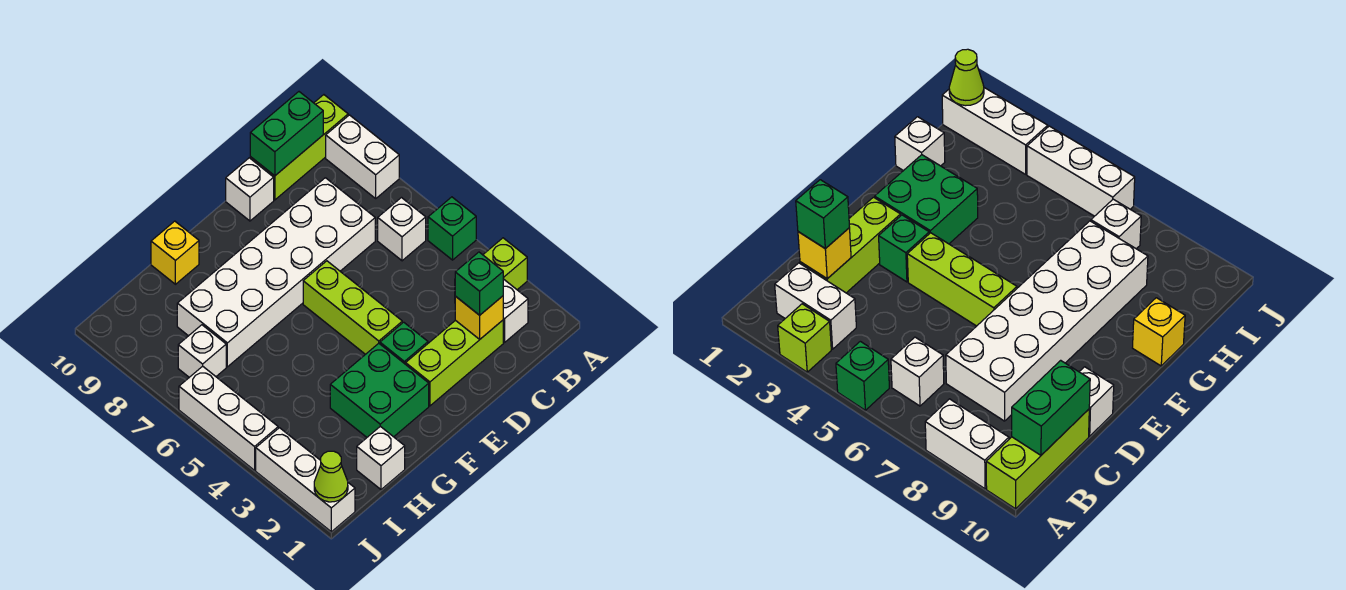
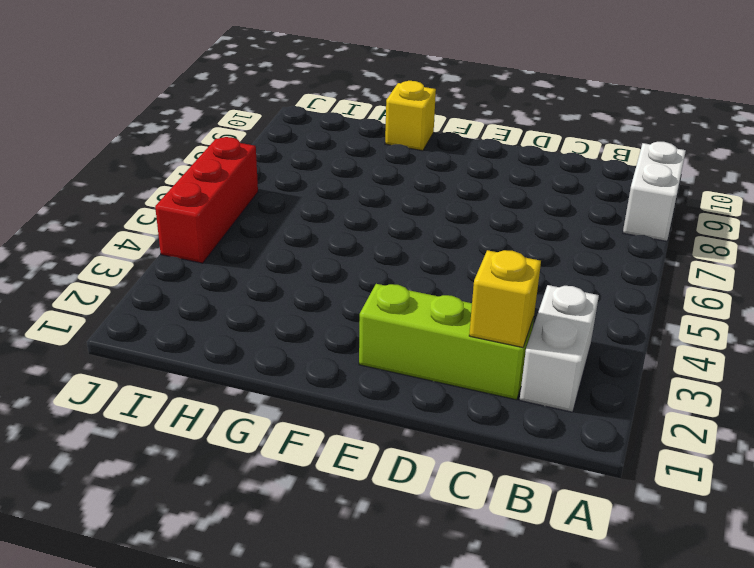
red 1x3 brick [155,137,258,263] -> white 1x3 brick [179,366,278,470]
none -> lime 1x1 brick [483,238,527,290]
none -> green 1x1 brick [428,197,476,260]
none -> lime 1x3 brick [250,95,348,200]

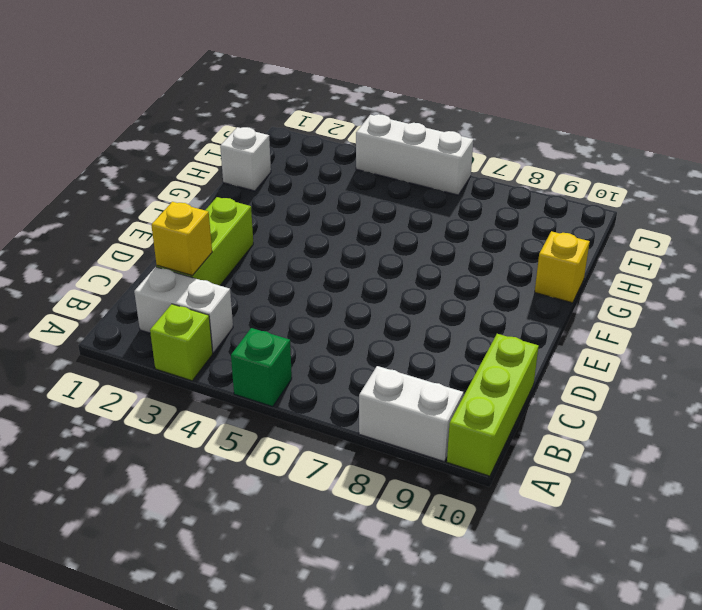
none -> white 1x1 brick [378,198,426,261]
none -> white 2x6 brick [177,178,375,367]
none -> white 1x1 brick [226,158,274,221]

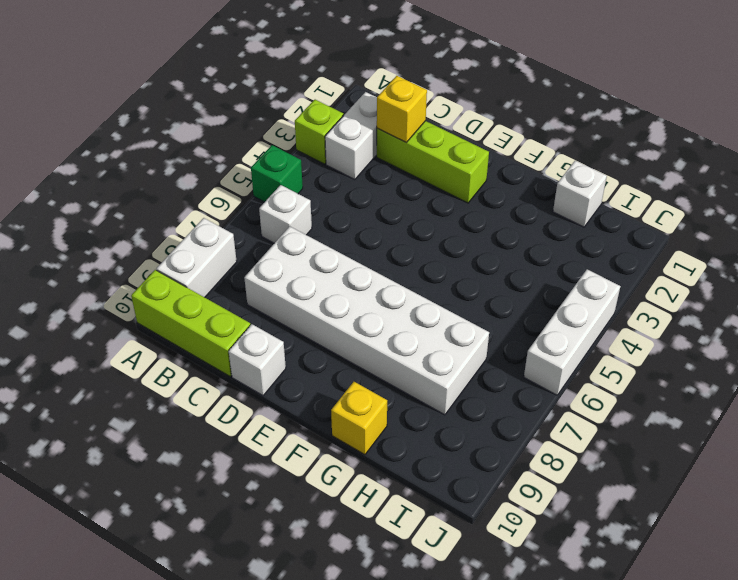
none -> green 1x1 brick [380,322,428,364]
none -> lime 1x3 brick [303,261,402,354]
none -> green 2x2 brick [330,343,429,437]

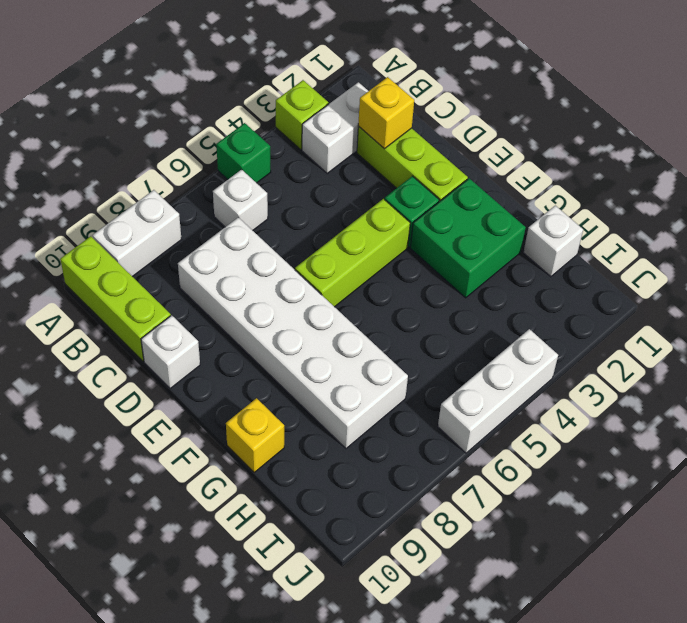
none -> white 1x1 brick [178,325,226,377]
none -> white 1x3 brick [256,428,355,532]
none -> green 1x2 brick [250,92,323,176]

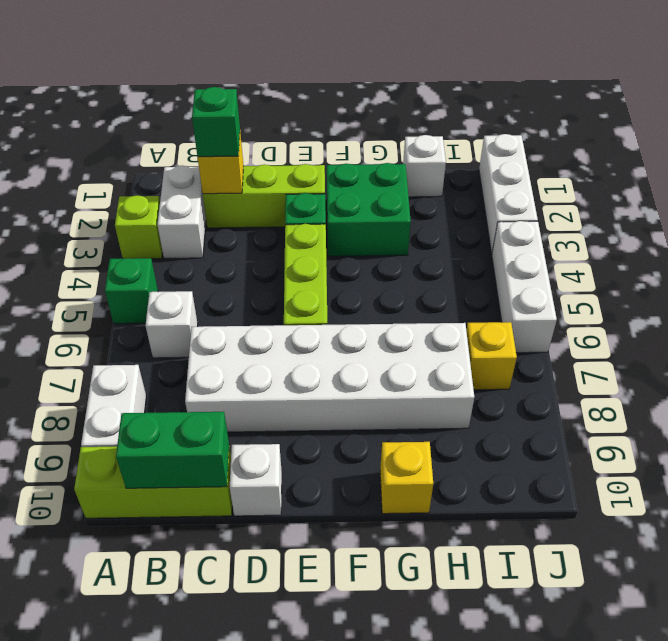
yellow 1x1 brick [466,322,517,390] -> white 1x1 brick [178,325,226,377]
none -> lime 1x1 cone [314,451,348,502]

